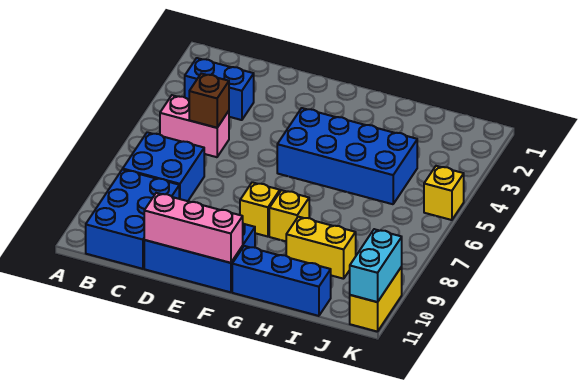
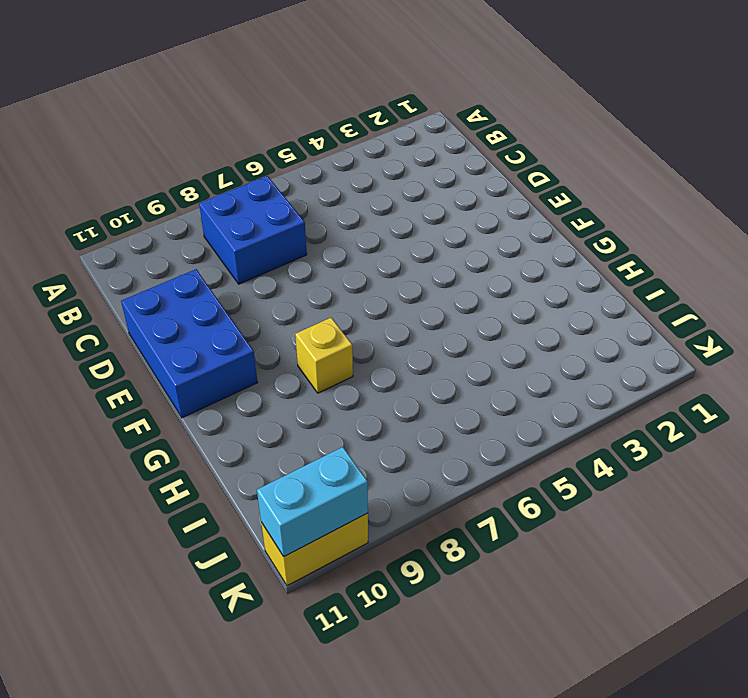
none -> blue 1x2 brick [185,58,254,120]
none -> pink 1x2 brick [160,95,229,157]
none -> blue 2x3 brick [86,169,179,269]

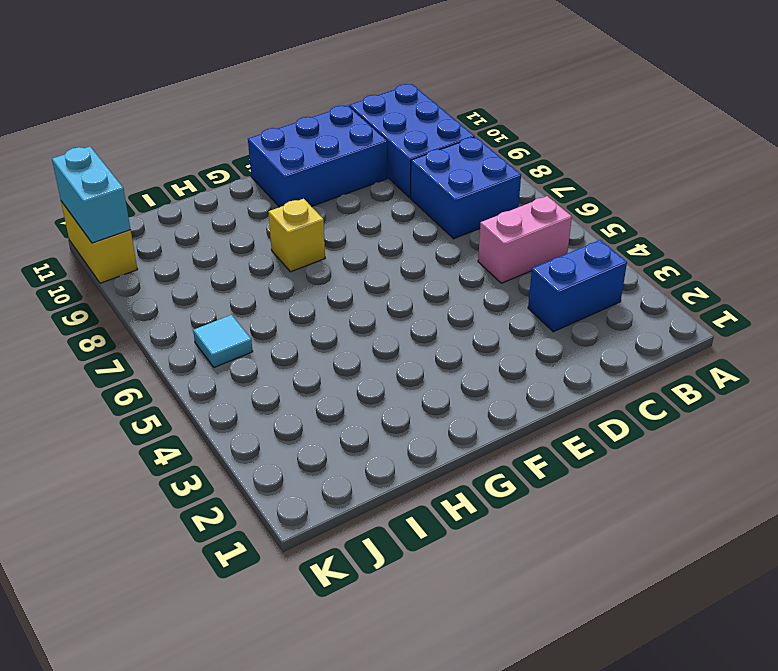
cyan 1x1 tile [193,315,253,367] -> none
none -> blue 2x4 brick [277,108,417,204]
none -> yellow 1x1 brick [240,182,280,237]
none -> blue 1x3 brick [232,246,331,316]

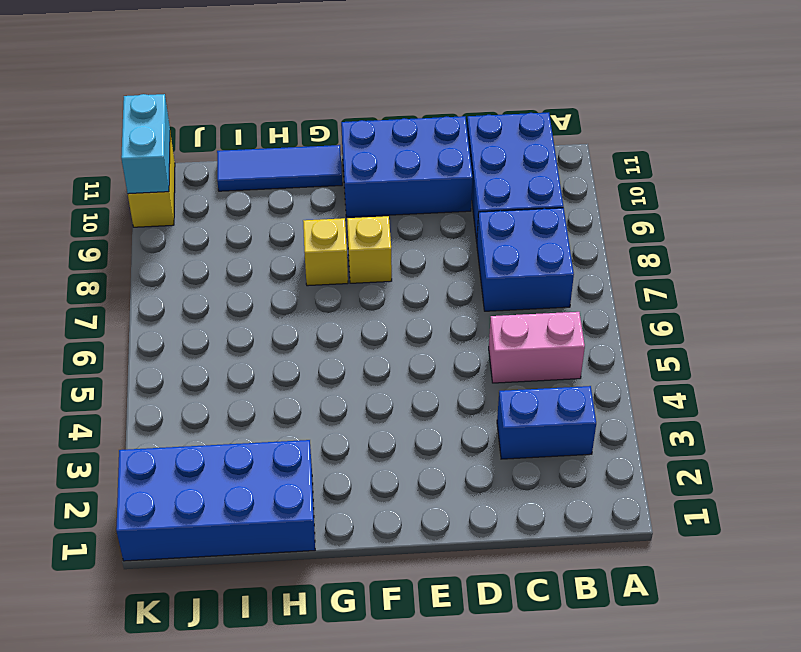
blue 1x3 tile [217,145,342,191] -> blue 1x3 brick [232,246,331,316]
blue 2x4 brick [116,440,315,561] -> blue 2x4 brick moved to [277,108,417,204]
none -> yellow 1x2 brick [286,217,356,279]
none -> yellow 1x1 brick [424,166,464,220]
none -> brown 1x1 brick [189,73,229,128]

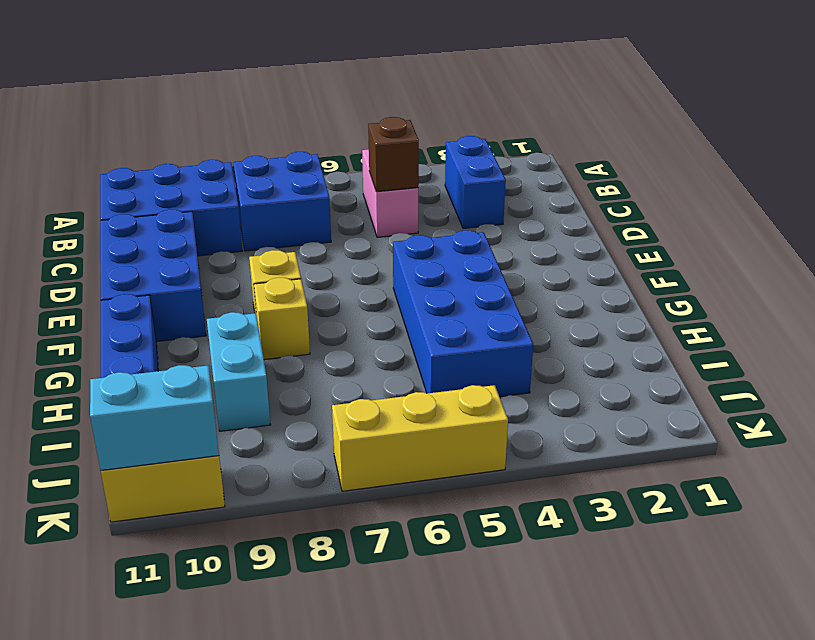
cyan 1x2 brick [207,312,271,431] -> yellow 1x2 brick [286,217,356,279]
yellow 1x3 brick [332,385,508,491] -> yellow 1x1 brick [424,166,464,220]
none -> pink 1x3 brick [144,193,243,263]

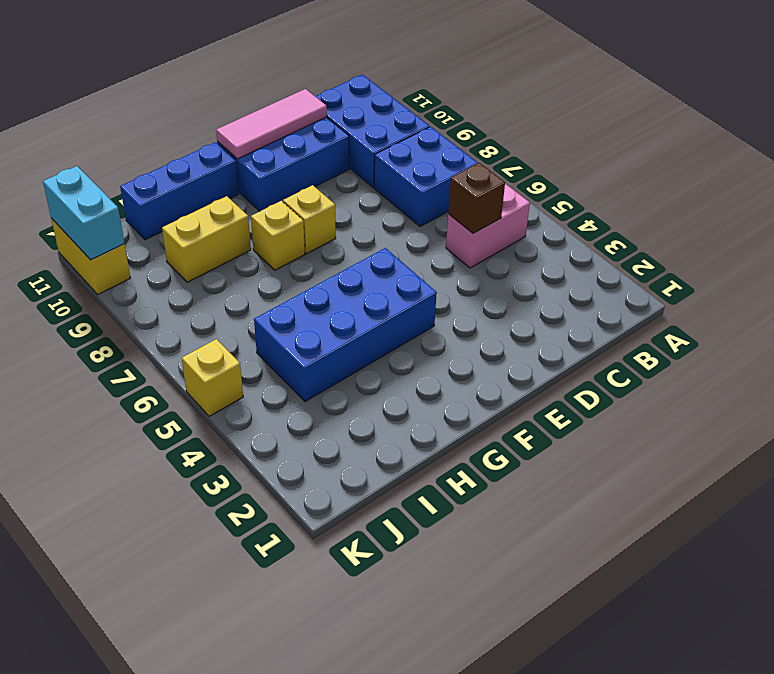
pink 1x3 tile [216,89,327,159] -> pink 1x3 brick [144,193,243,263]
none -> blue 1x2 brick [185,58,254,120]

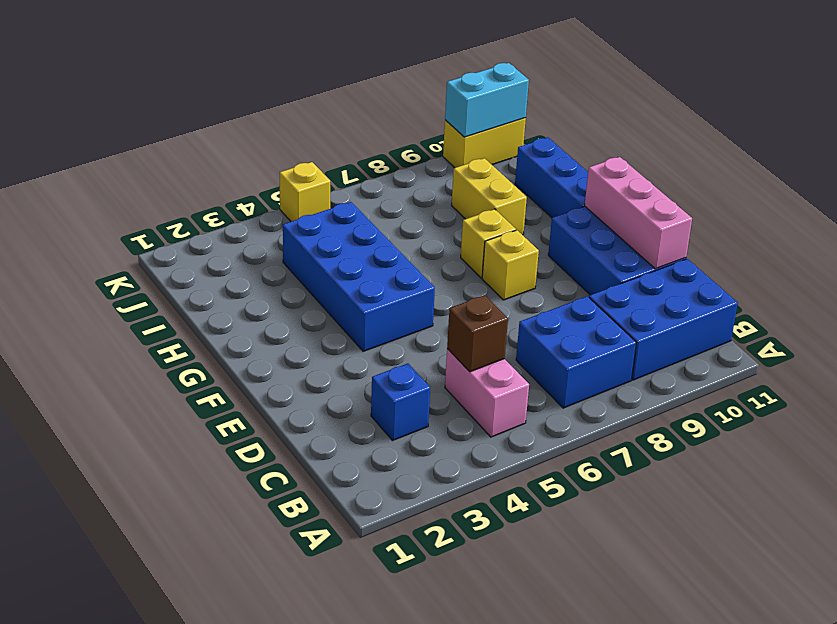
blue 1x1 brick [371,363,430,441] -> blue 1x2 brick [185,58,254,120]

